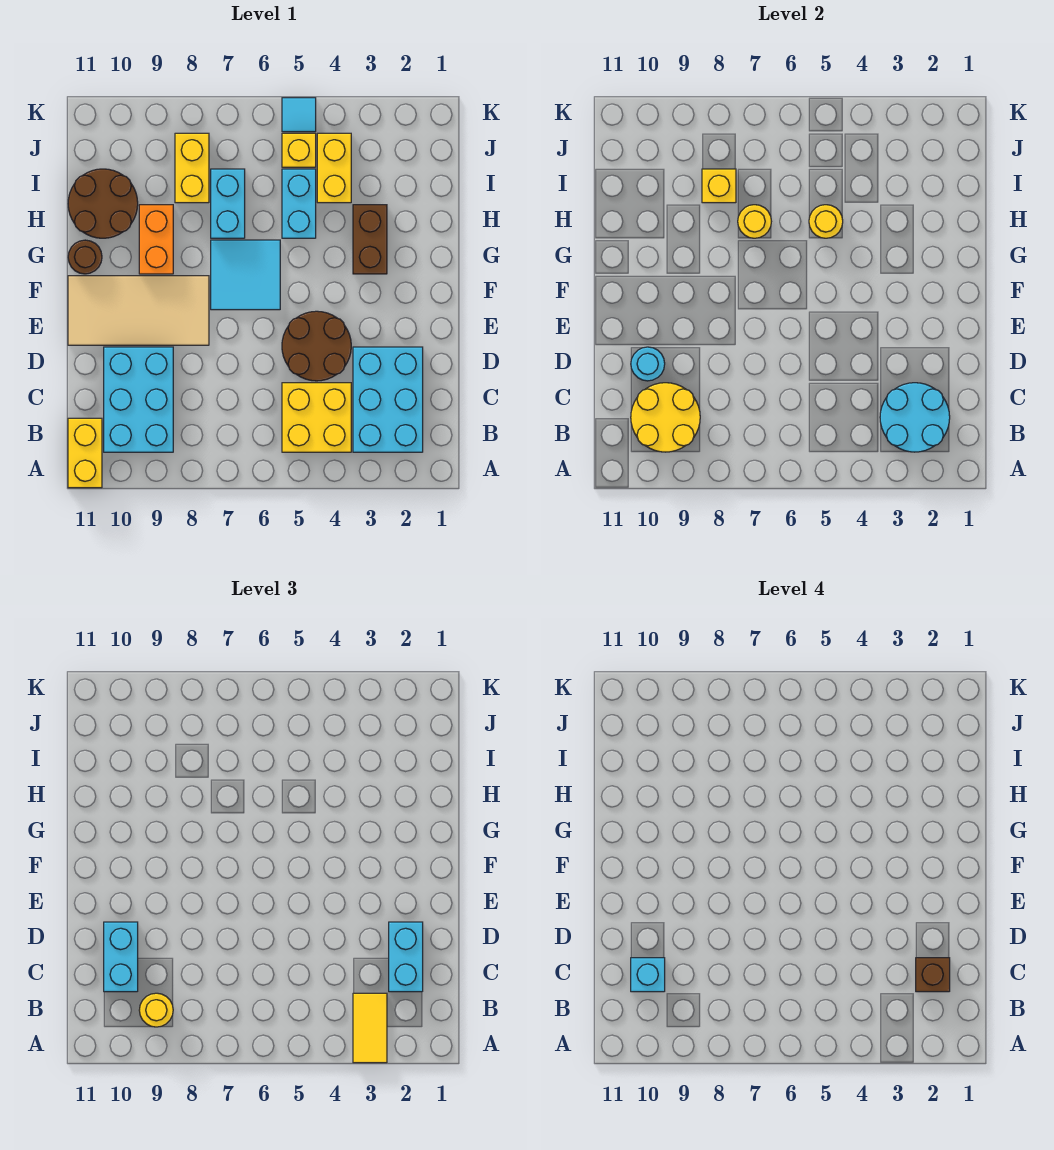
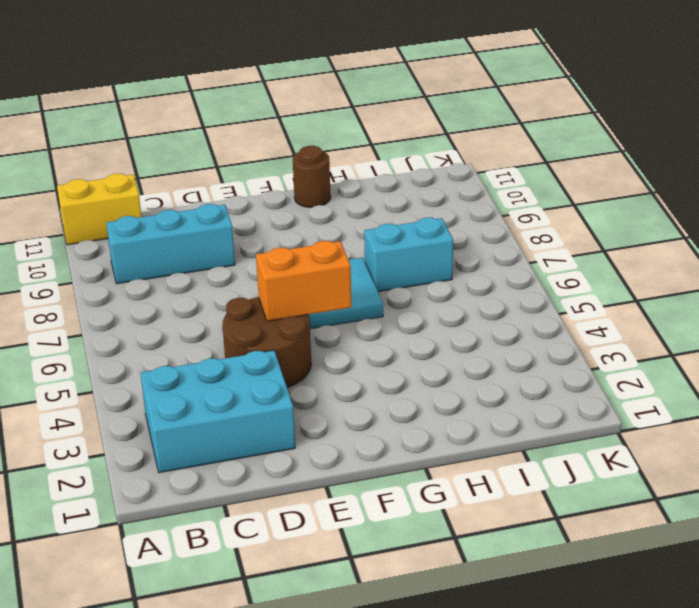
cyan 1x3 brick [106,204,235,284] -> cyan 2x3 brick [104,347,173,452]
orange 1x2 brick [256,241,351,321] -> orange 1x2 brick moved to [139,205,173,274]
none -> yellow 2x2 brick [282,383,351,452]
none -> tan 2x4 tile [68,276,209,345]
none -> brown 1x2 brick [353,205,387,274]

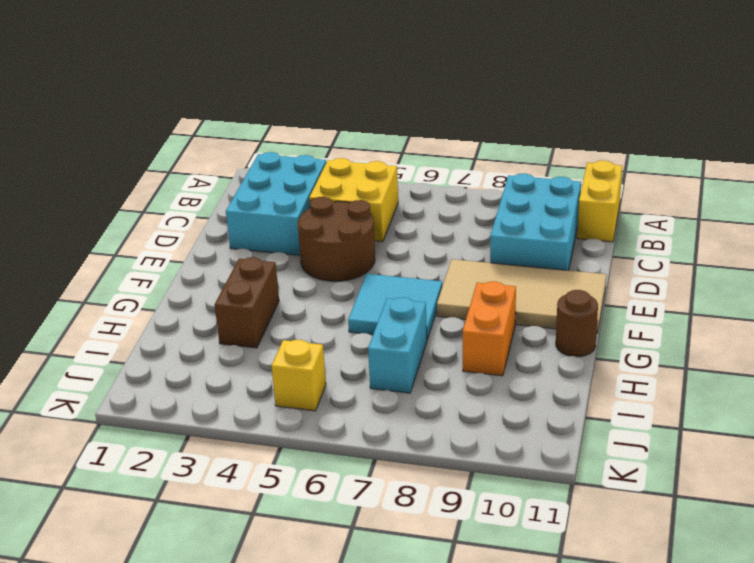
none -> cyan 1x2 brick [282,169,316,238]
none -> brown 2x2 round brick [68,169,138,238]
none -> yellow 1x2 brick [317,133,351,203]

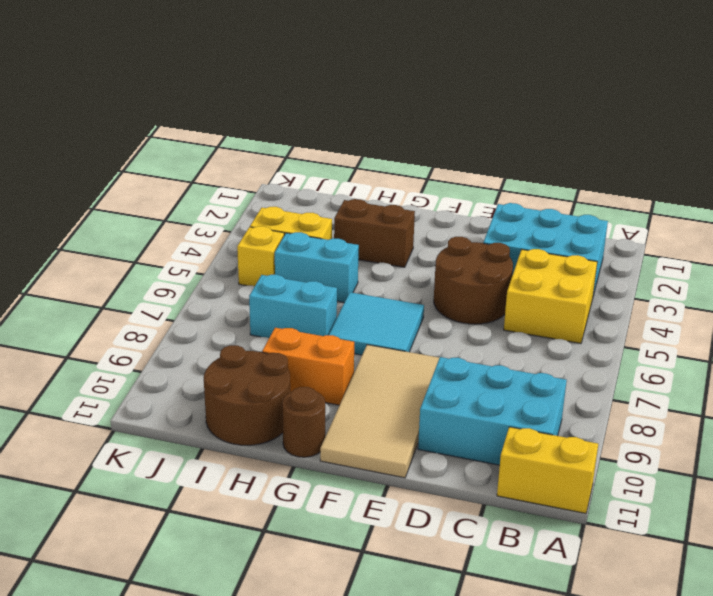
none -> yellow 1x2 brick [175,133,209,203]
none -> cyan 1x1 tile [282,98,316,132]
none -> cyan 2x2 round brick [880,383,950,452]

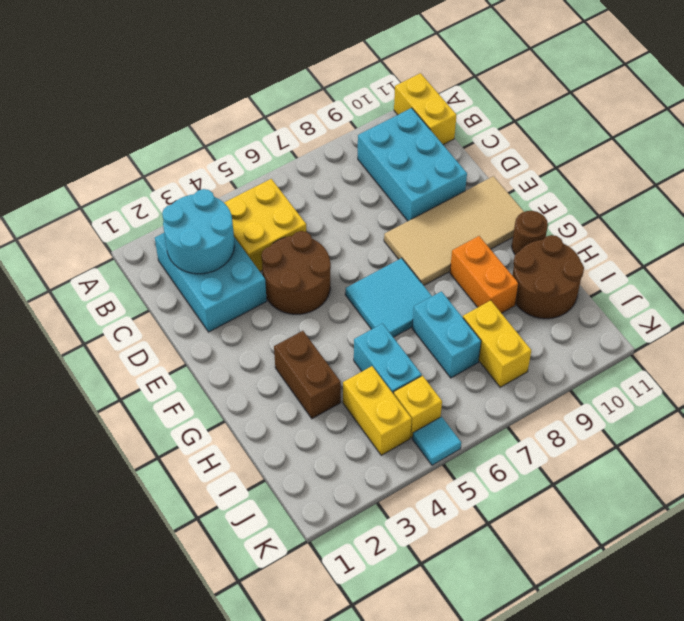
none -> yellow 2x2 round brick [631,383,700,452]
none -> cyan 1x1 round brick [631,347,665,381]
none -> yellow 1x1 round brick [809,205,843,238]

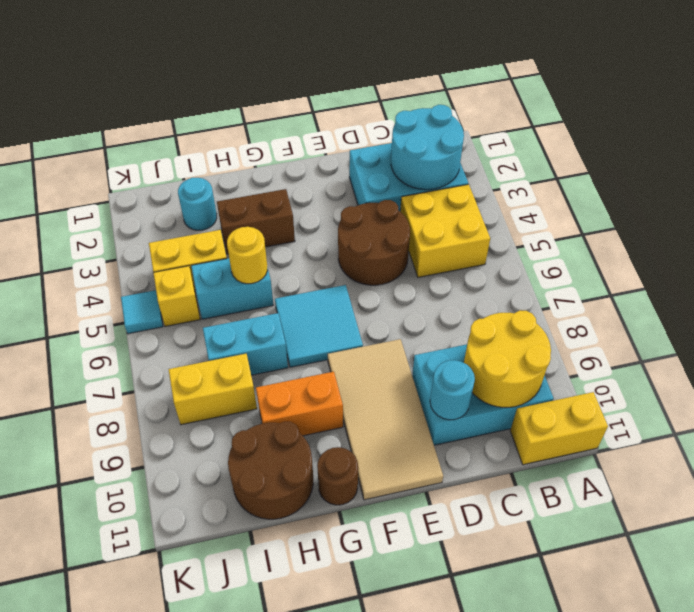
cyan 1x1 round brick [178,178,217,230] -> none
none -> yellow 1x1 round brick [738,205,771,238]
none -> yellow 1x1 brick [702,169,736,203]
none -> yellow 1x2 tile [353,993,387,1063]

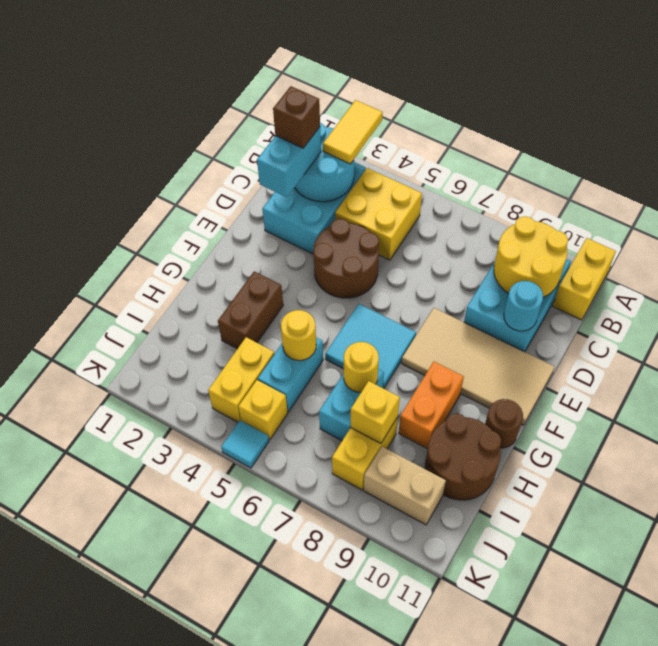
tan 1x2 brick [364,447,446,525] -> none
none -> yellow 1x1 round brick [139,993,173,1027]
none -> cyan 1x2 brick [104,922,138,992]
none -> cyan 1x1 brick [631,958,665,992]

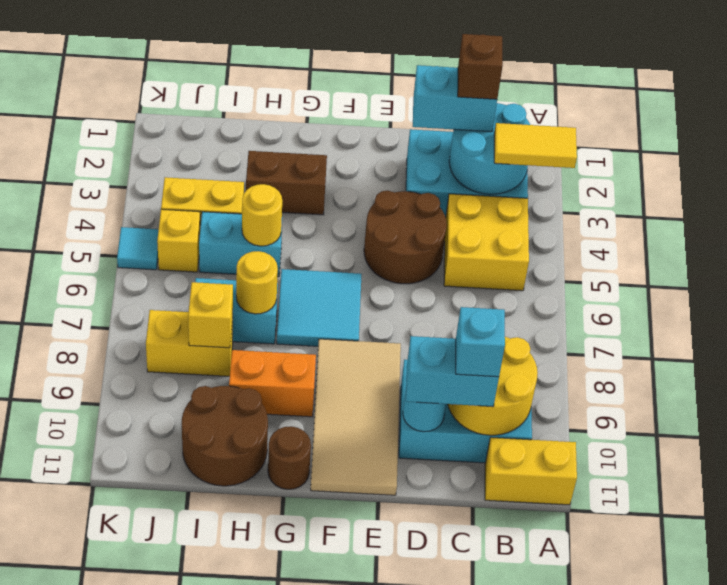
none -> yellow 1x1 round brick [139,993,173,1027]

